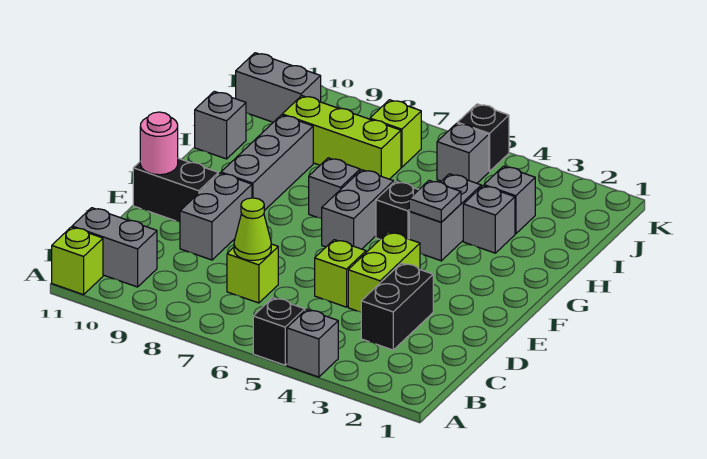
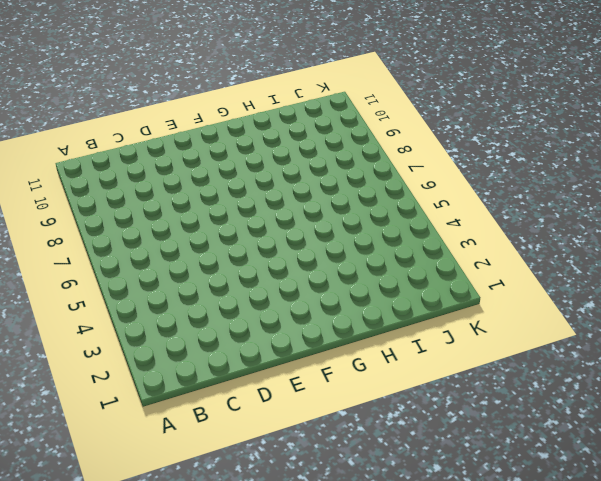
none -> grey 1x1 brick [287,310,338,377]
none -> black 1x1 brick [253,298,305,365]
none -> lime 1x1 brick [52,227,103,295]

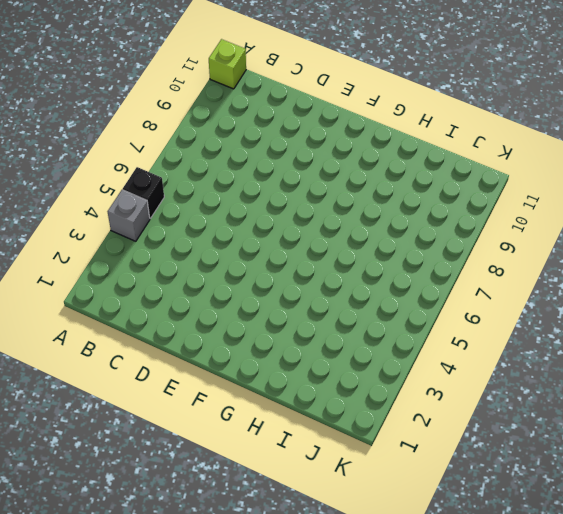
none -> grey 1x2 brick [72,208,157,287]
none -> black 1x2 brick [361,263,433,350]
none -> lime 1x1 brick [227,244,278,303]

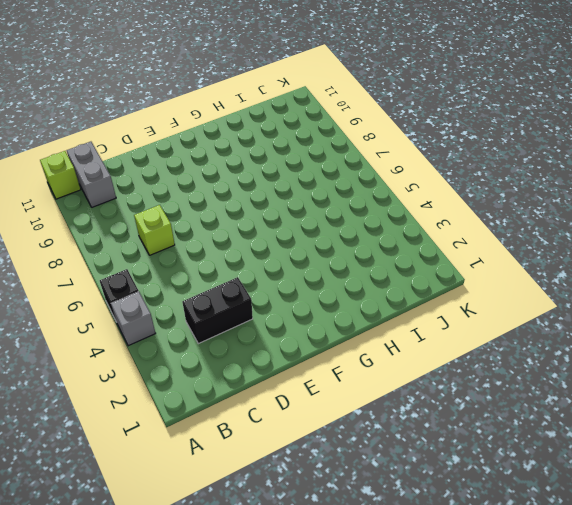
none -> lime 1x2 brick [348,232,420,312]
none -> lime 1x1 brick [315,240,366,307]
none -> grey 1x2 brick [180,173,252,260]

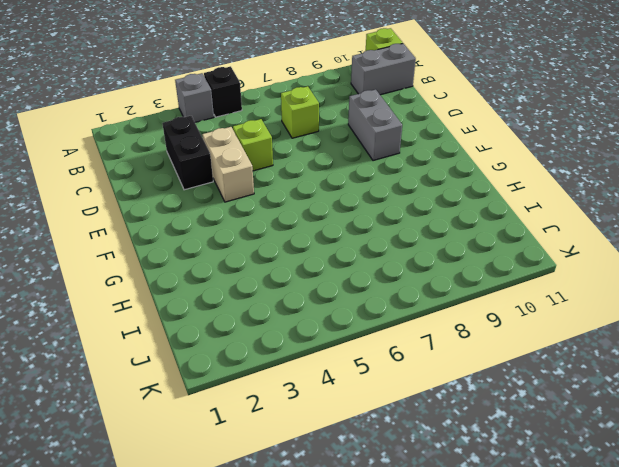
tan 1x2 brick [202,127,254,202] -> lime 1x2 brick [348,232,420,312]
none -> black 1x2 brick [133,158,218,222]
none -> grey 1x2 brick [322,170,394,249]
none -> grey 1x3 brick [221,115,313,211]

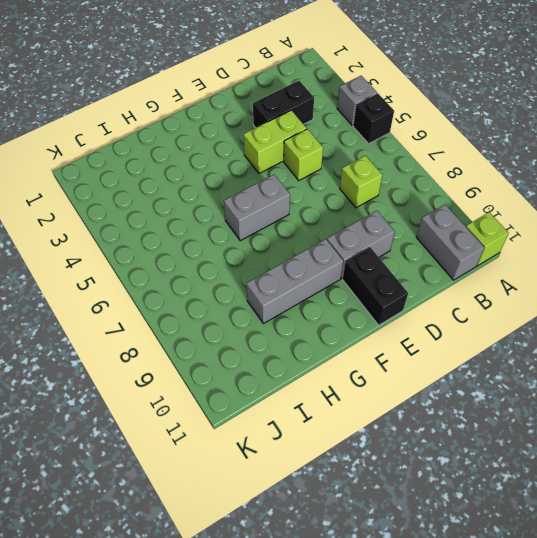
none -> grey 1x2 brick [409,174,481,261]
none -> black 1x1 brick [376,181,419,239]
none -> grey 1x1 brick [309,158,360,219]

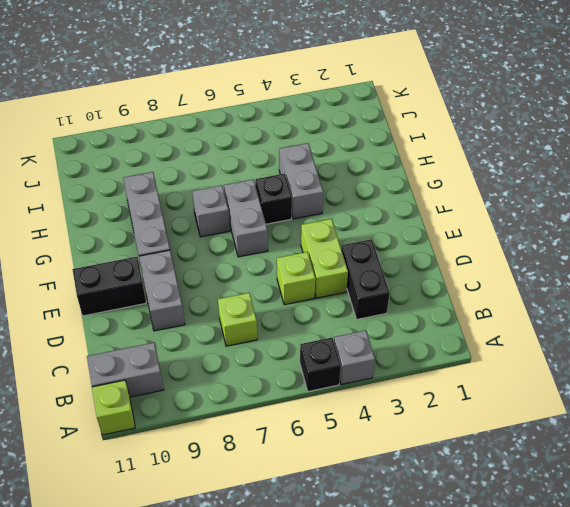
none -> grey 1x1 brick [463,186,515,253]
none -> grey 1x1 brick [195,91,246,159]
none -> grey 1x1 brick [484,166,535,234]

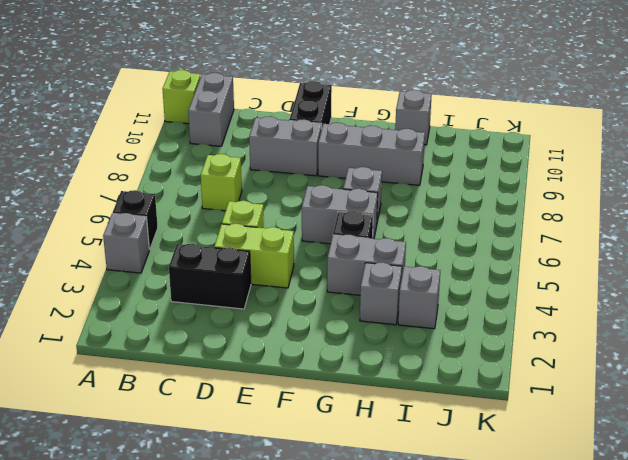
none -> lime 1x3 brick [282,96,401,179]
none -> grey 1x1 brick [437,123,489,183]
none -> lime 1x1 brick [370,100,421,167]

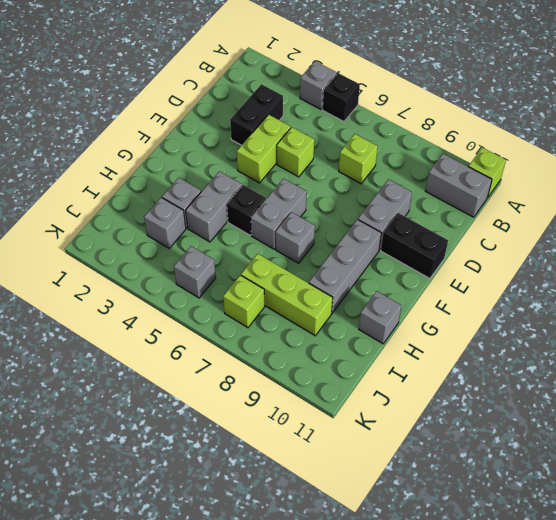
none -> grey 1x2 brick [236,53,321,122]
none -> black 1x1 brick [458,104,509,172]
none -> lime 1x1 cone [234,198,271,260]

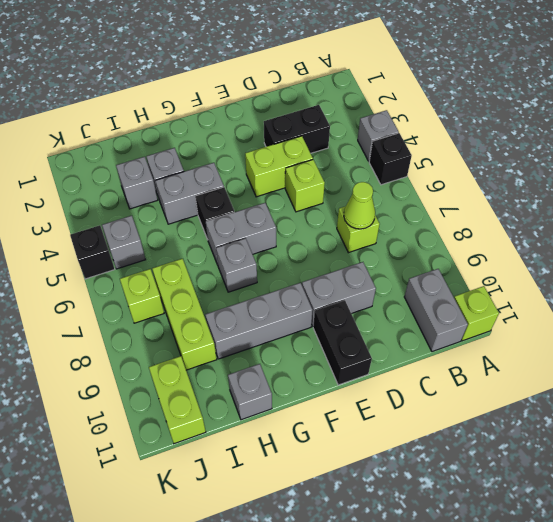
lime 1x2 brick [149,356,206,444] -> grey 1x2 brick [236,53,321,122]
none -> pink 1x1 round brick [140,112,178,175]
none -> grey 1x1 plate [409,180,461,222]

